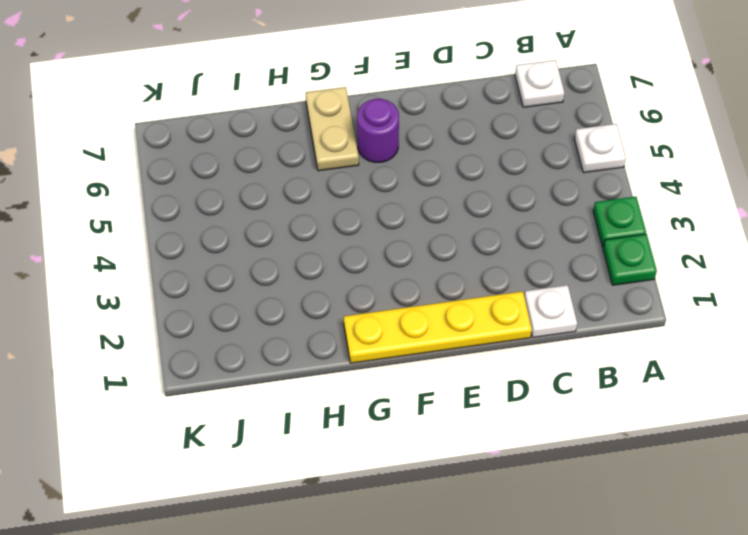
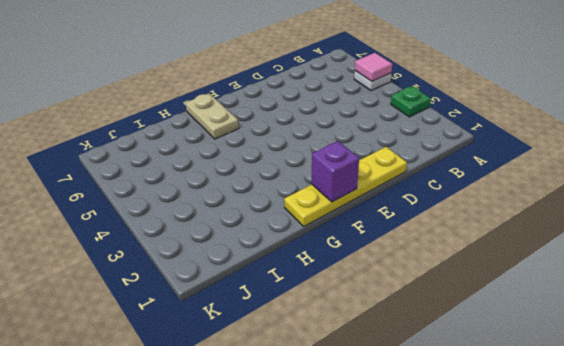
pink 1x1 tile [355,53,392,81] -> none
purple 1x1 brick [312,141,359,202] -> none
none -> green 1x1 plate [603,234,657,285]
none -> white 1x1 plate [515,60,564,107]

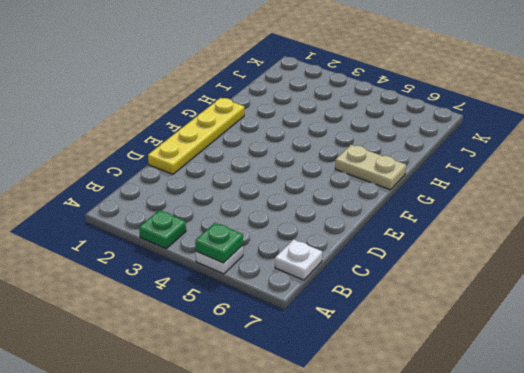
green 1x1 plate [195,223,243,263] -> green 1x1 plate moved to [603,234,657,285]
none -> white 1x1 plate [524,285,577,337]
none -> purple 1x1 round brick [357,99,399,162]

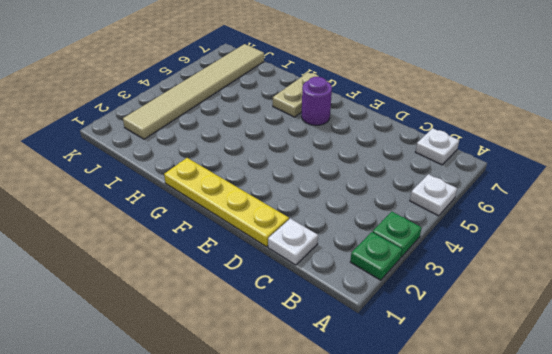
tan 1x6 tile [123,44,264,139] -> none

